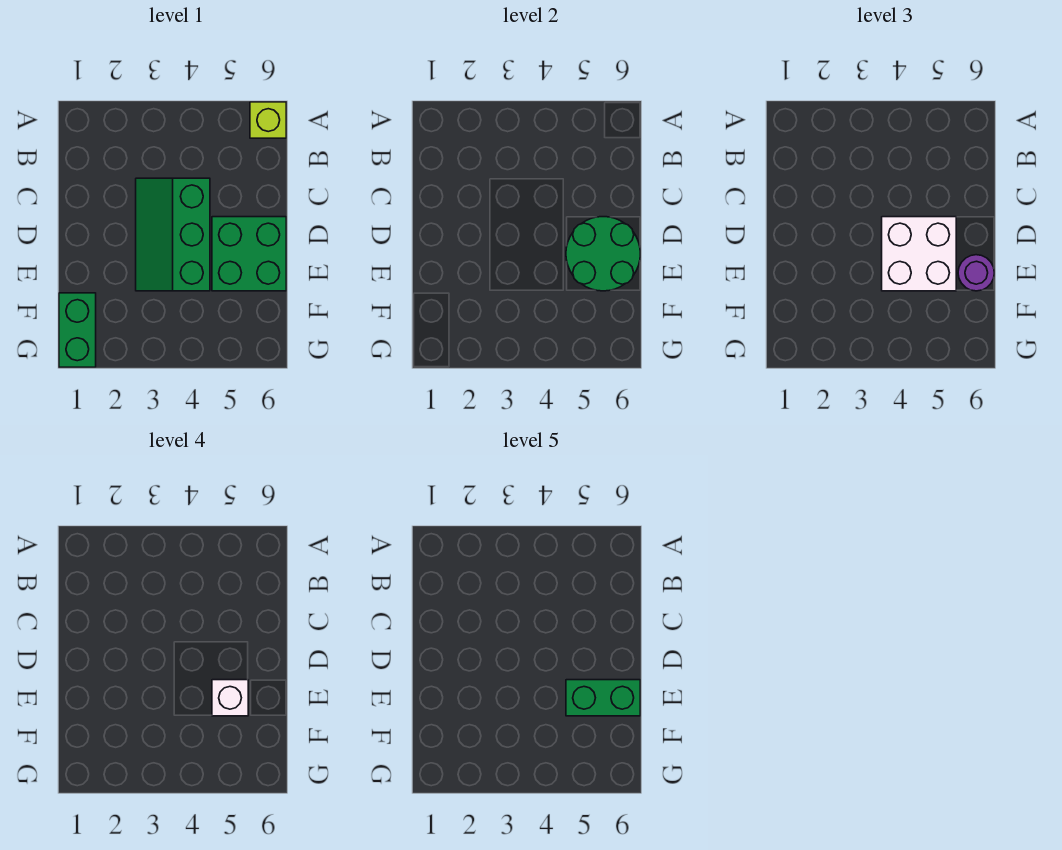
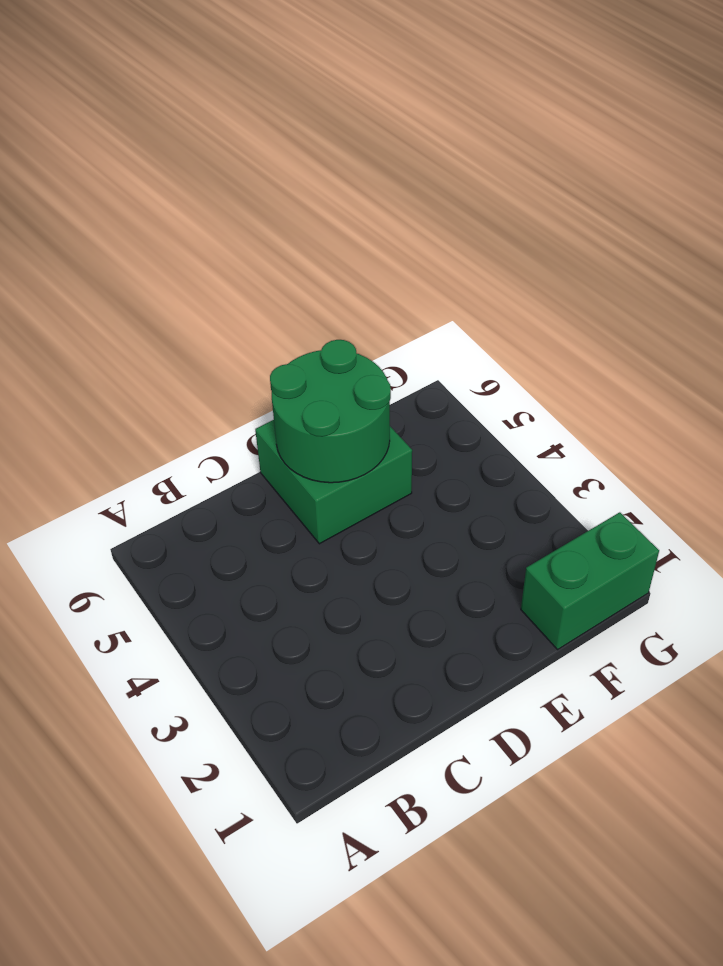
none -> lime 1x1 brick [250,102,286,138]
none -> green 2x3 slope [136,178,210,291]

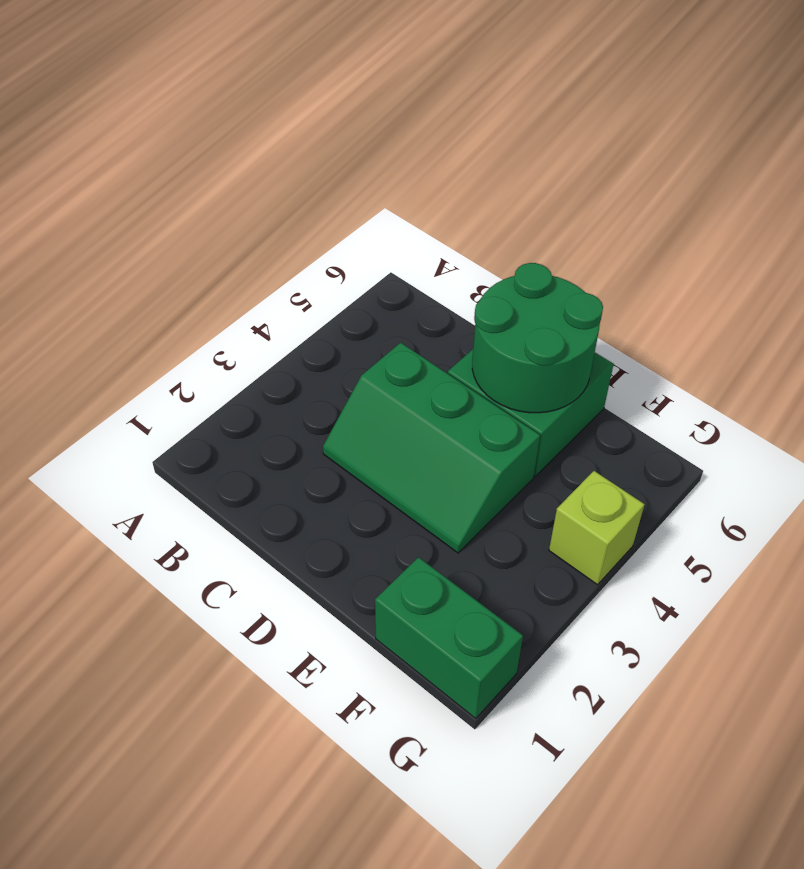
lime 1x1 brick [549,471,645,585] -> lime 1x1 brick moved to [250,102,286,138]
none -> white 2x2 brick [882,217,956,291]
none -> purple 1x1 round brick [958,255,994,291]

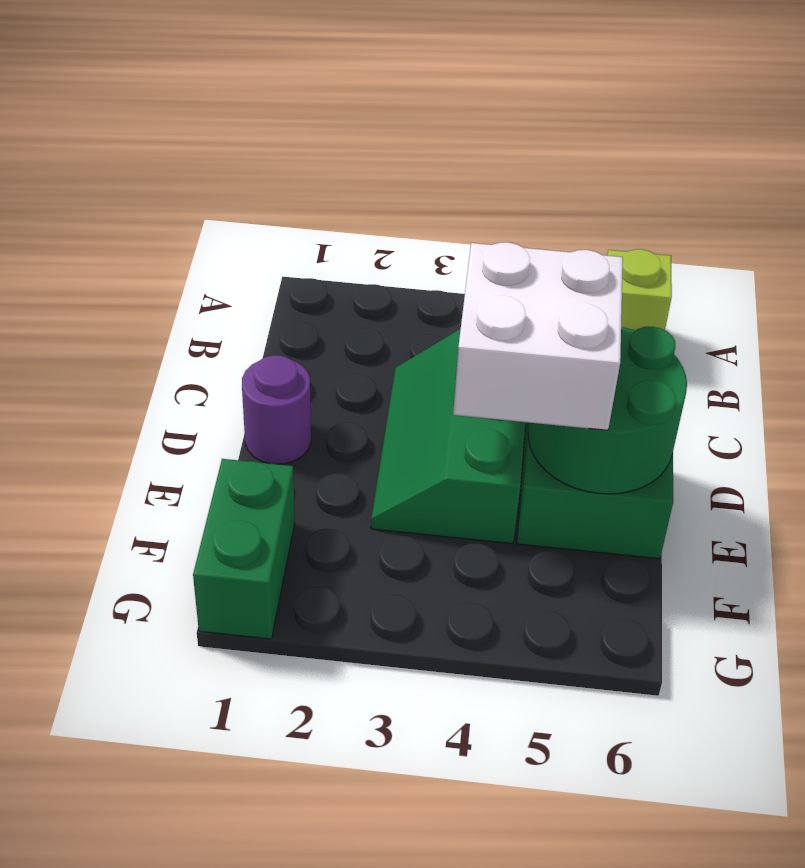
purple 1x1 round brick [242,355,311,464] -> purple 1x1 round brick moved to [958,255,994,291]
none -> white 1x1 brick [212,680,248,716]
none -> green 1x2 brick [566,680,640,716]

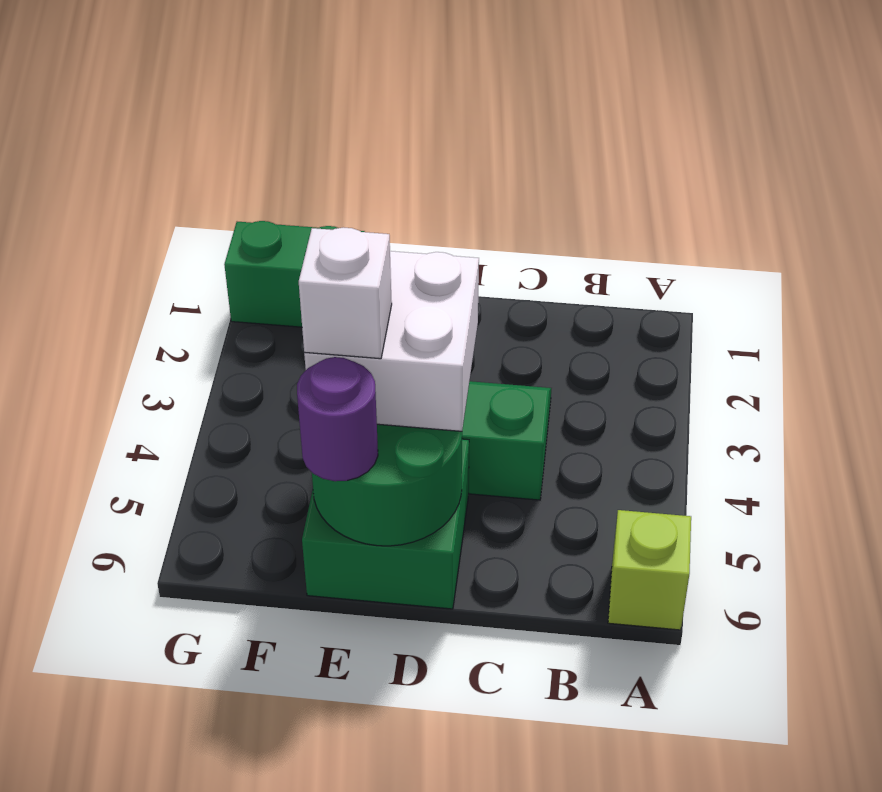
none -> green 1x2 brick [566,680,640,716]

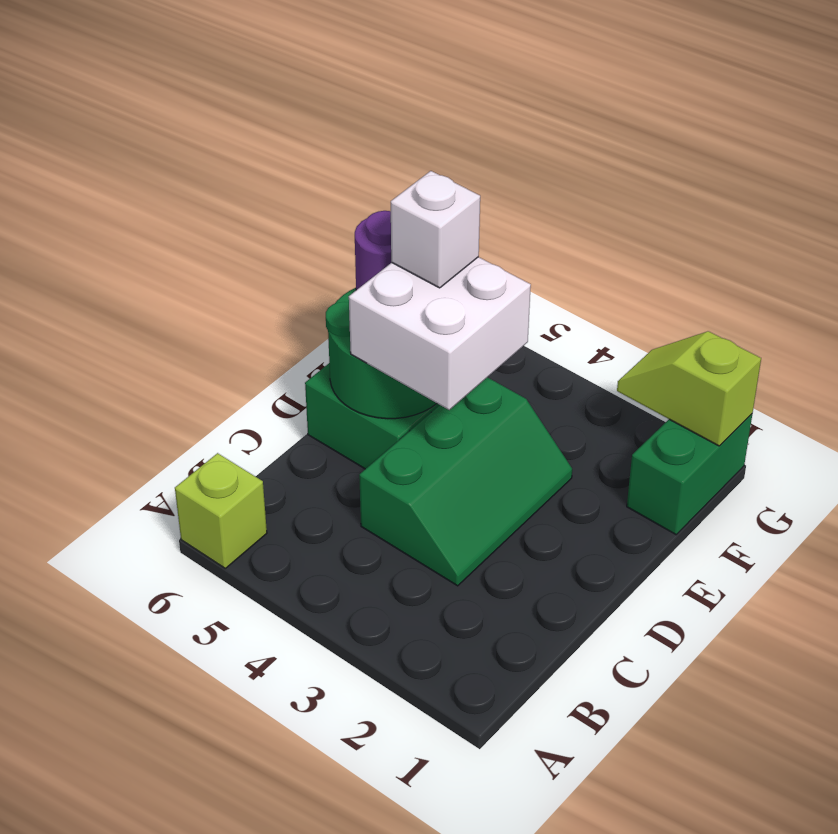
lime 1x2 slope [617,331,761,446] -> none
none -> green 1x2 brick [566,680,640,716]

